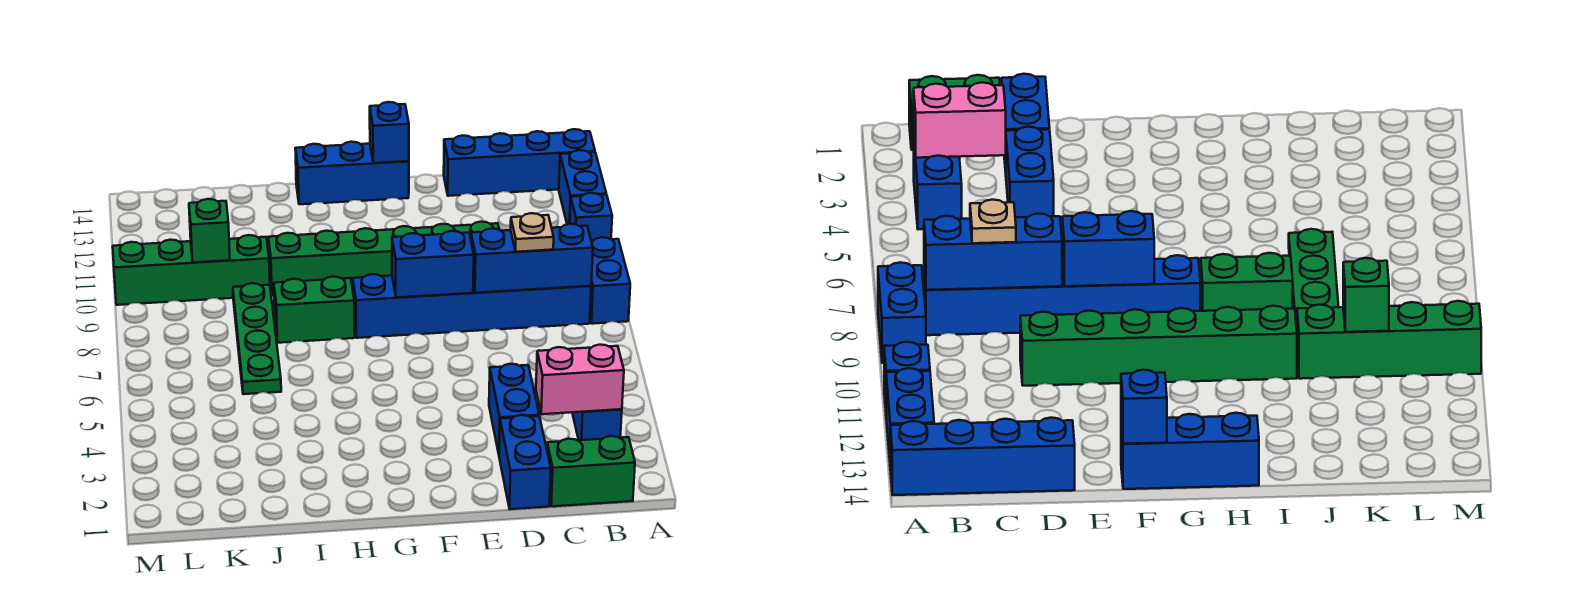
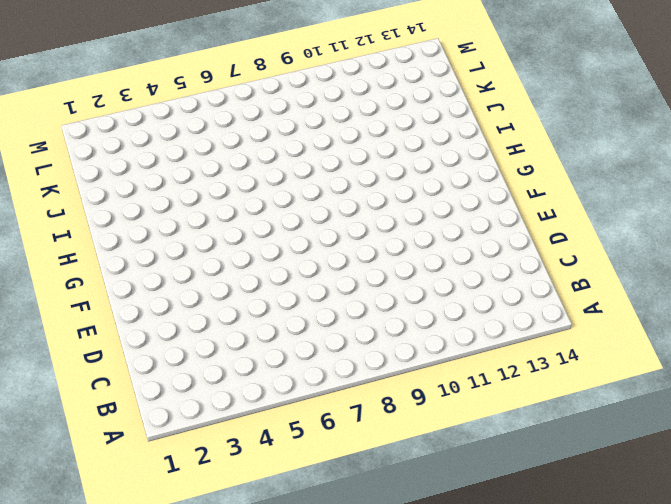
none -> blue 1x2 brick [590,237,630,324]
none -> blue 1x1 brick [570,193,612,241]
none -> blue 1x2 brick [559,150,606,224]

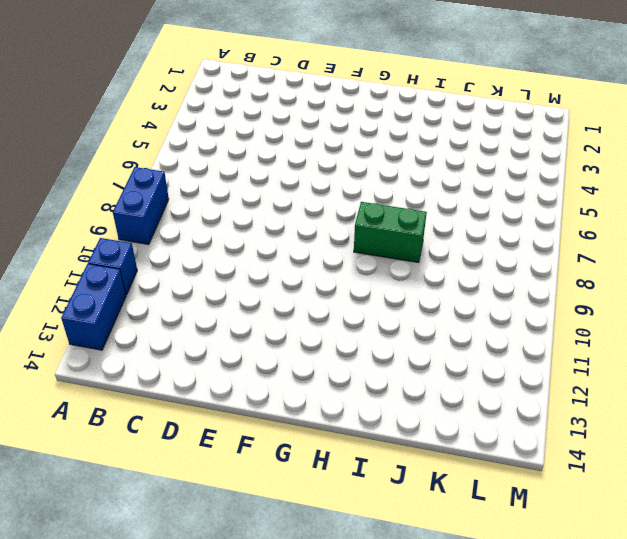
none -> blue 1x4 brick [444,129,595,196]
none -> green 1x2 brick [547,436,635,506]
none -> blue 1x2 brick [572,409,622,440]

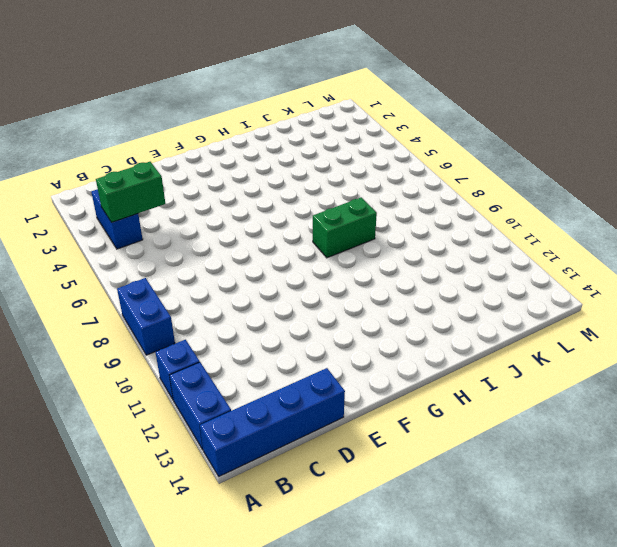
green 1x2 brick [96,162,165,222] -> green 1x2 brick moved to [547,436,635,506]
none -> blue 1x6 brick [353,274,591,338]
none -> blue 1x2 brick [499,415,551,509]
none -> blue 1x2 brick [489,364,539,454]

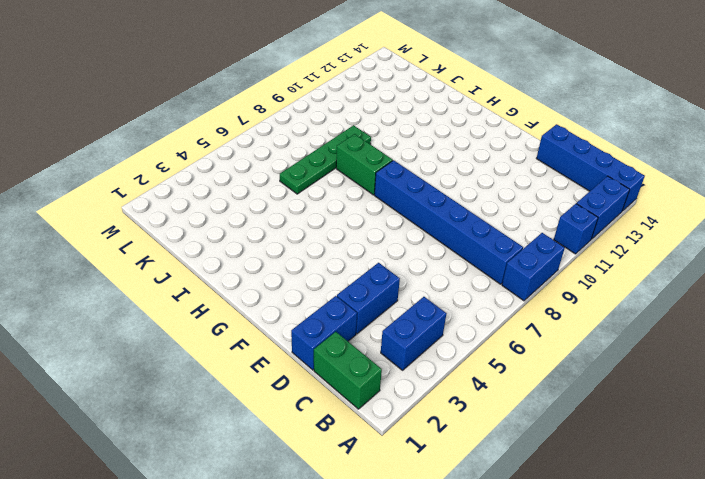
none -> green 1x6 brick [268,222,499,296]
none -> blue 1x3 brick [295,142,409,204]
none -> green 1x4 brick [113,235,270,305]

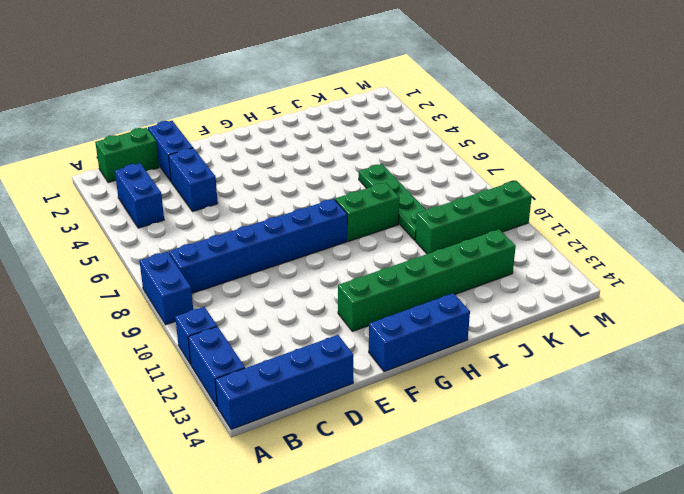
green 1x6 brick [338,229,516,331] -> green 1x6 brick moved to [268,222,499,296]
none -> pink 1x2 brick [536,345,624,414]
none -> blue 1x3 brick [471,224,593,293]
none -> blue 1x2 brick [392,231,474,298]

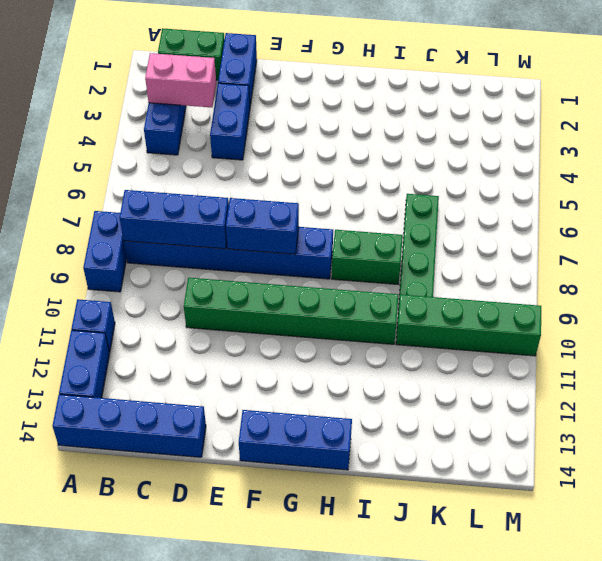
none -> blue 1x1 brick [370,102,409,163]
none -> green 1x1 brick [189,199,230,262]
none -> tan 1x1 plate [511,213,554,252]

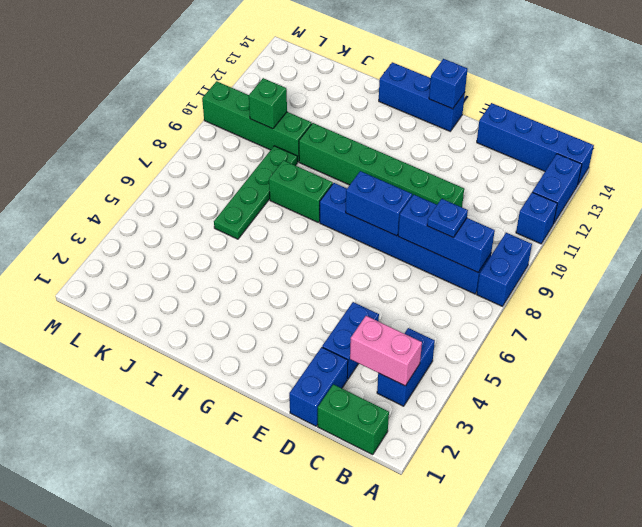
blue 1x1 plate [427,199,468,238] -> tan 1x1 plate [511,213,554,252]

